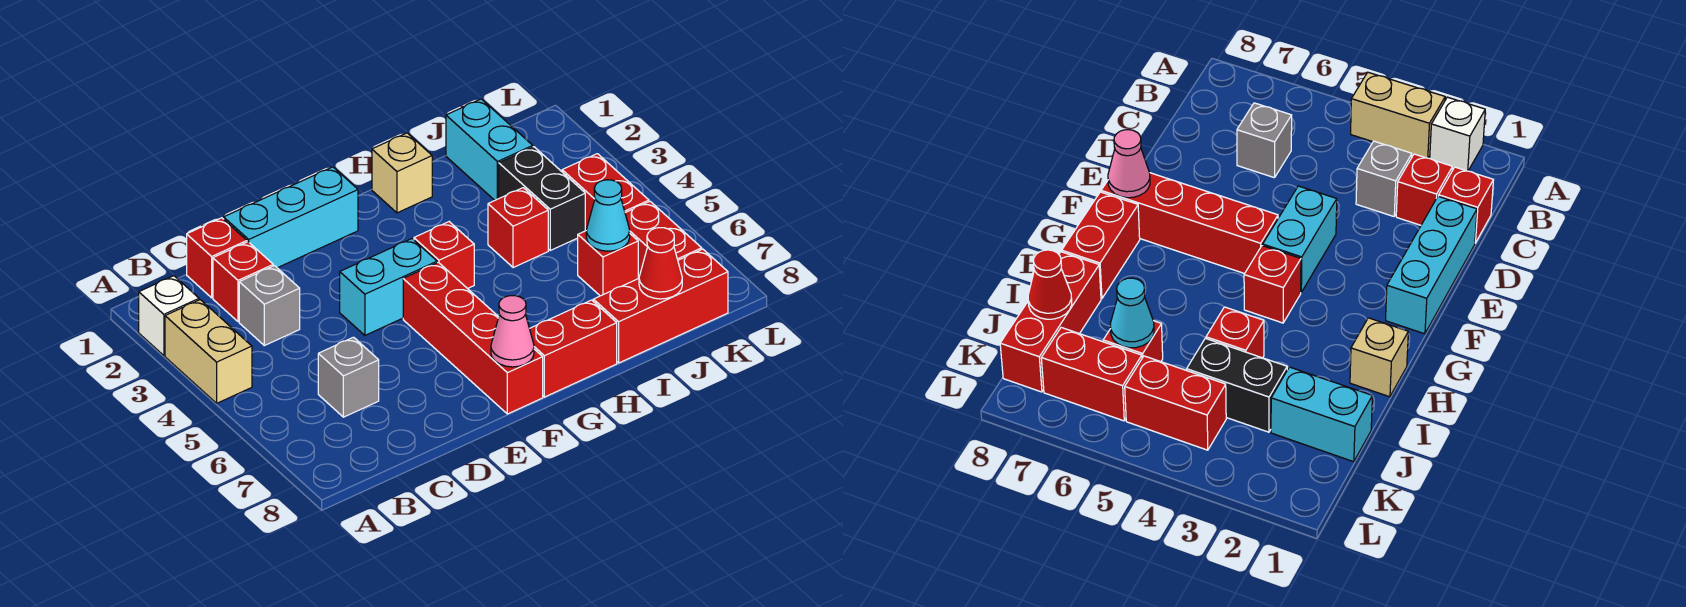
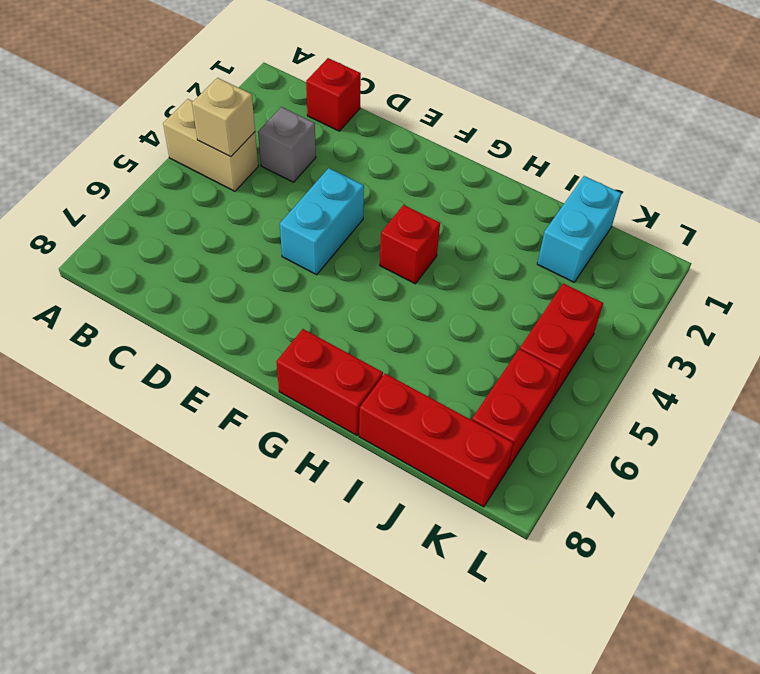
tan 1x2 brick [163,99,258,191] -> tan 1x2 brick turned to [165,300,252,403]
tan 1x1 brick [192,78,255,157] -> tan 1x1 brick moved to [372,133,432,213]
cyan 1x2 brick [280,168,364,275] -> cyan 1x2 brick turned to [340,239,437,335]
none -> white 1x1 brick [139,276,199,356]
none -> red 1x1 brick [213,242,273,322]
none -> grey 1x1 brick [318,337,379,417]

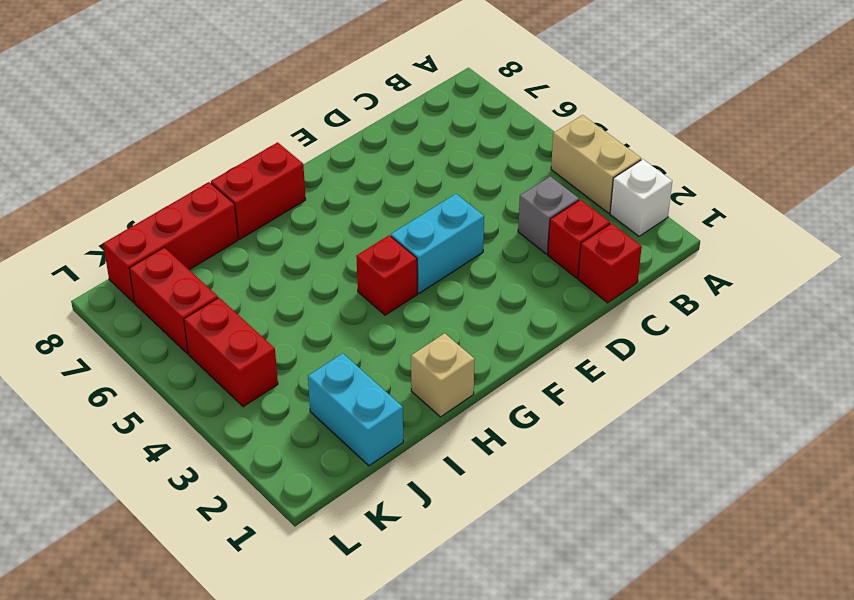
none -> grey 1x1 brick [318,337,379,417]
none -> cyan 1x3 brick [224,167,358,268]
none -> red 1x4 brick [403,262,543,414]

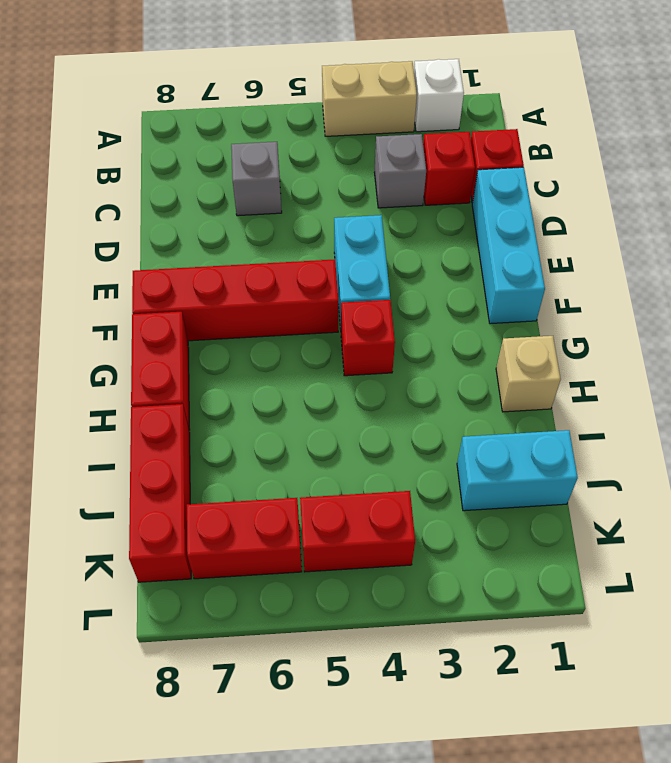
none -> red 1x1 brick [488,188,548,268]
none -> black 1x2 brick [499,147,585,250]
none -> red 1x1 brick [578,231,638,296]

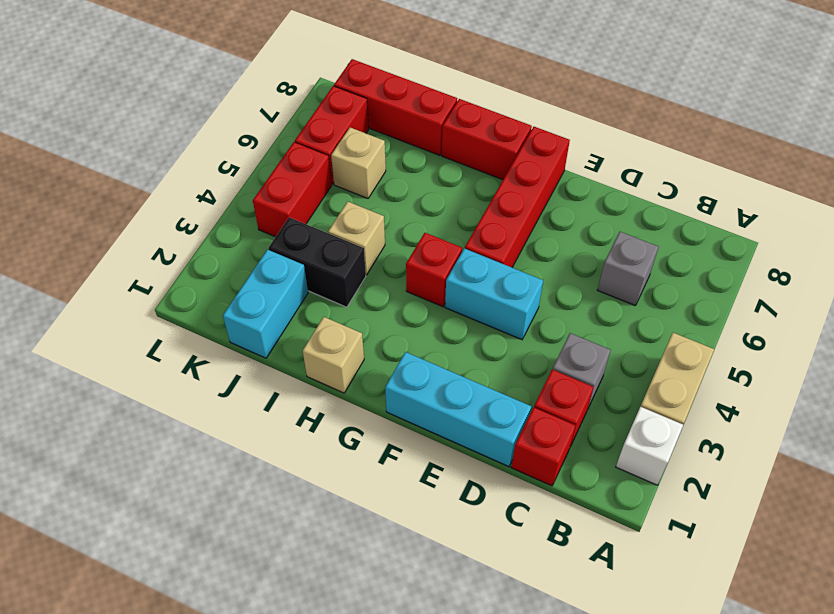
black 1x2 brick [268,217,366,307] -> black 1x2 brick turned to [499,147,585,250]
tan 1x1 brick [328,202,385,275] -> red 1x1 brick [488,188,548,268]
tan 1x1 brick [331,128,386,198] -> red 1x1 brick [578,231,638,296]
none -> pink 1x1 cone [491,296,534,367]
none -> cyan 1x1 cone [586,180,630,251]
none -> red 1x1 cone [639,228,682,299]

